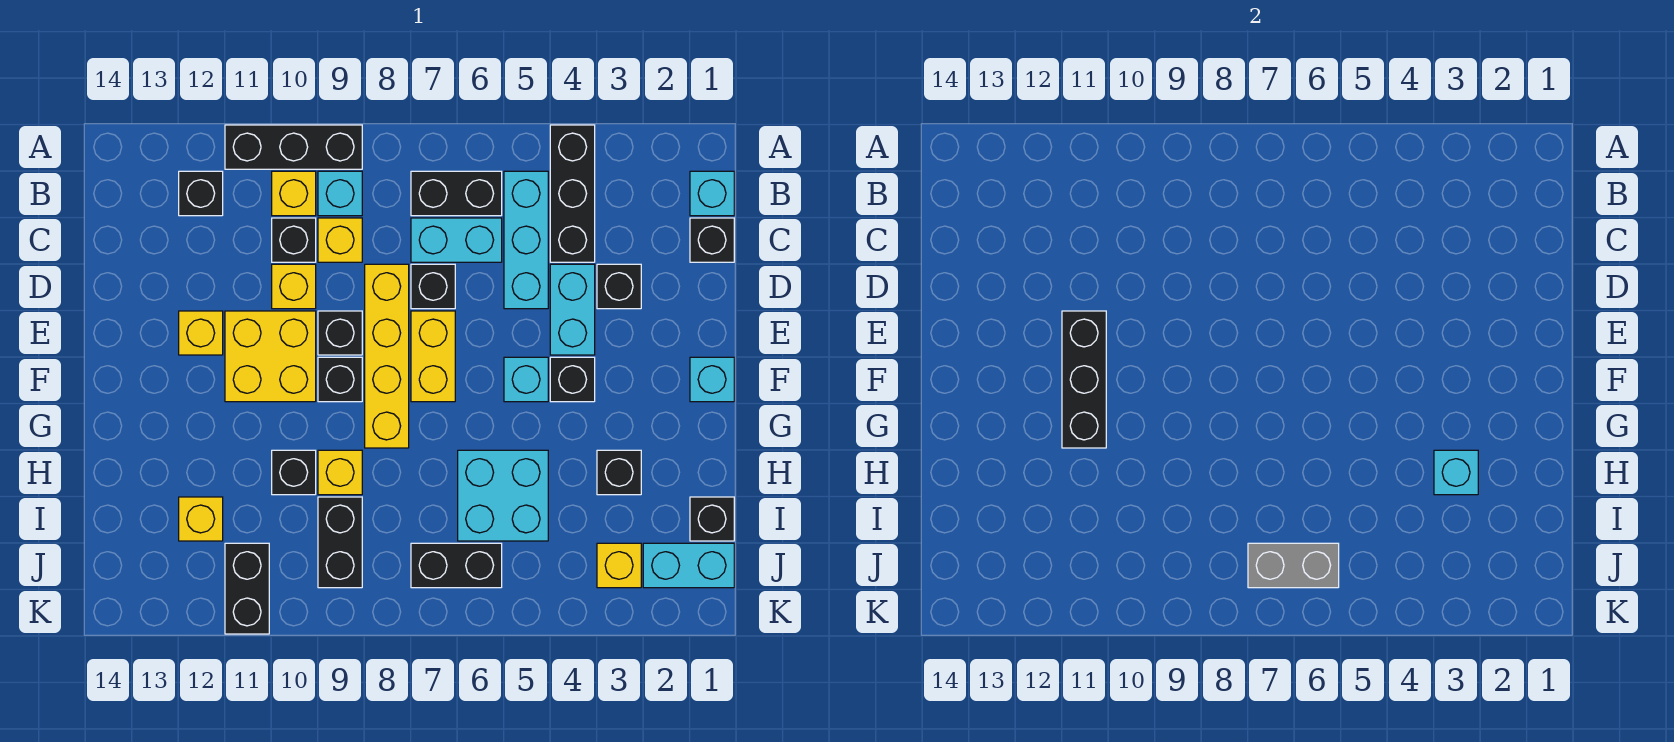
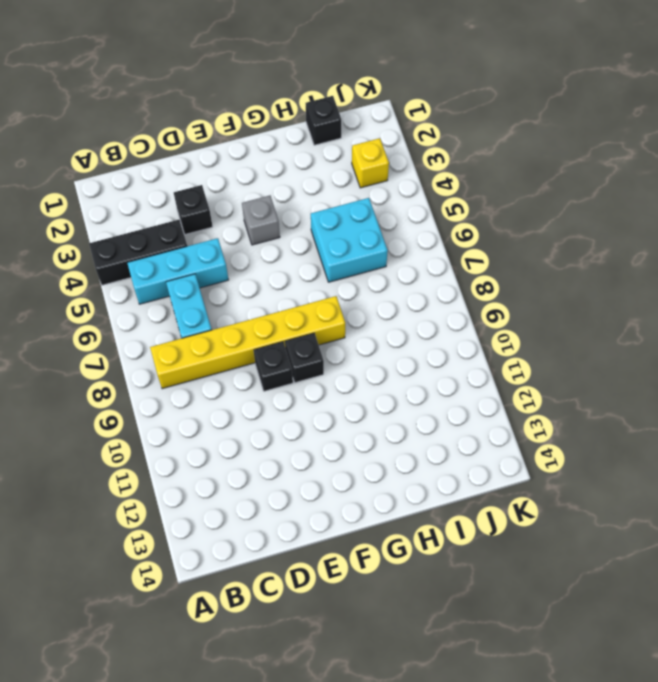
yellow 1x6 brick [150,296,345,389] -> yellow 1x4 brick [365,264,409,448]
grey 1x1 brick [242,196,280,245] -> black 1x1 brick [550,357,595,402]
none -> black 1x3 brick [225,125,362,169]
none -> cyan 1x1 brick [690,171,734,216]
none -> black 1x2 brick [411,171,502,216]
none -> cyan 1x1 brick [318,171,362,216]

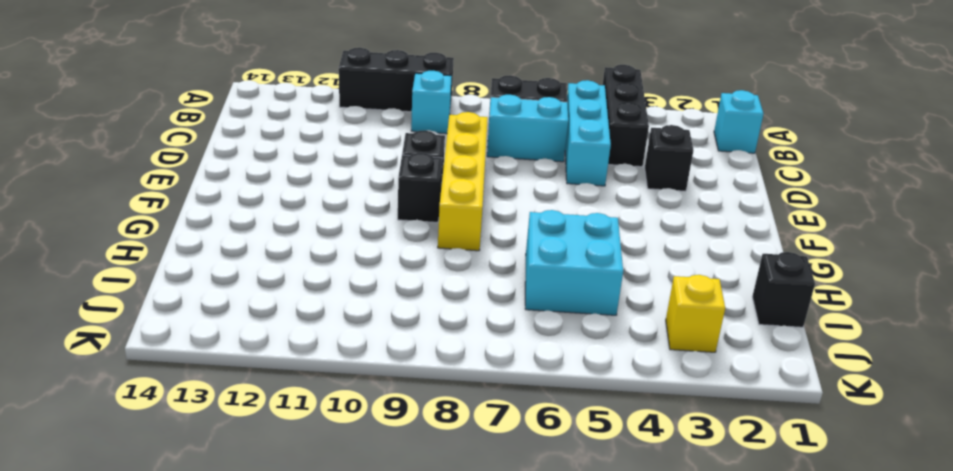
none -> yellow 1x1 brick [272,171,316,216]
none -> black 1x1 brick [179,171,223,216]
none -> black 1x1 brick [690,218,734,262]
none -> yellow 1x1 brick [318,218,362,262]

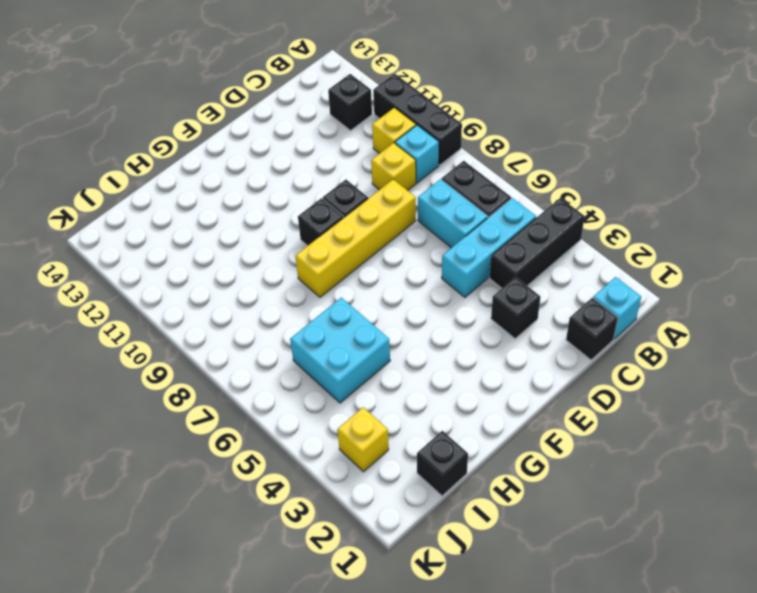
none -> black 1x1 brick [272,218,316,262]
none -> cyan 1x2 brick [550,264,595,355]
none -> black 1x1 brick [411,264,455,309]
none -> yellow 1x1 brick [272,264,316,309]

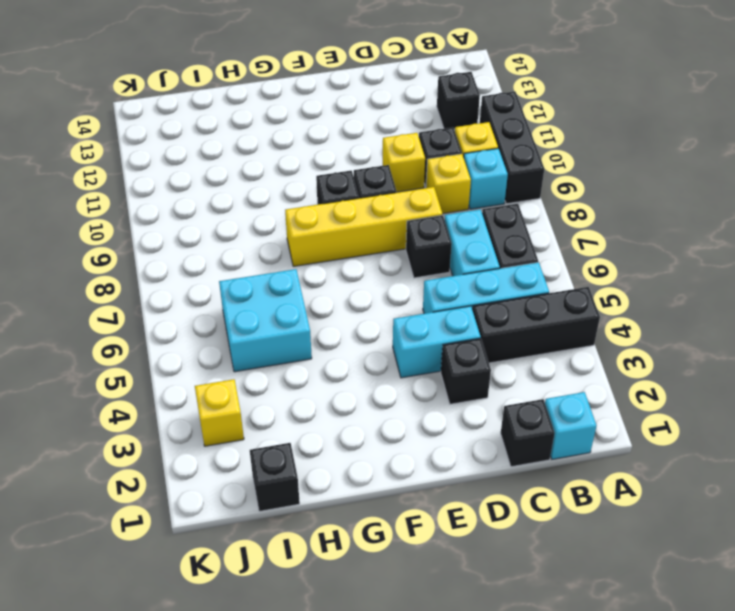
none -> yellow 1x2 brick [411,311,455,402]
none -> yellow 2x2 brick [225,311,316,402]
none -> yellow 1x1 brick [179,311,223,355]
none -> cyan 1x1 brick [690,357,734,402]

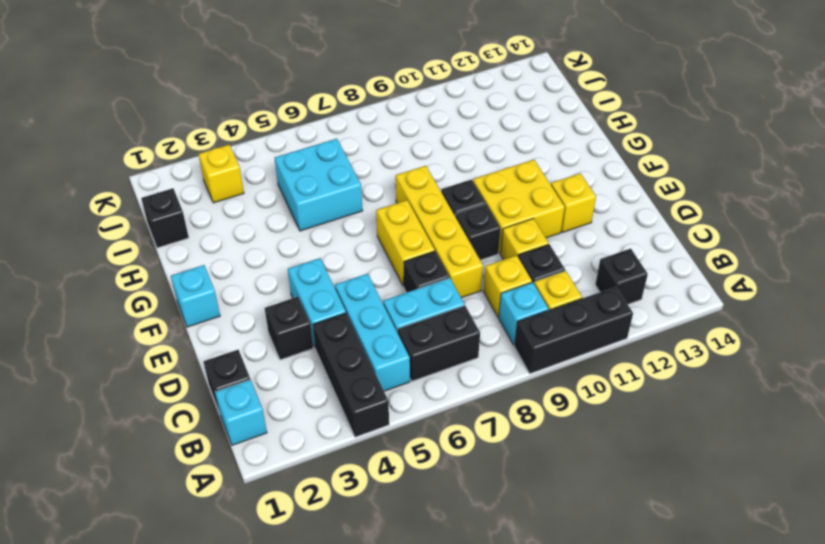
none -> black 1x1 brick [550,357,595,402]
none -> cyan 1x1 brick [504,357,548,402]
none -> black 1x1 brick [597,450,641,495]
none -> yellow 1x1 brick [318,450,362,495]

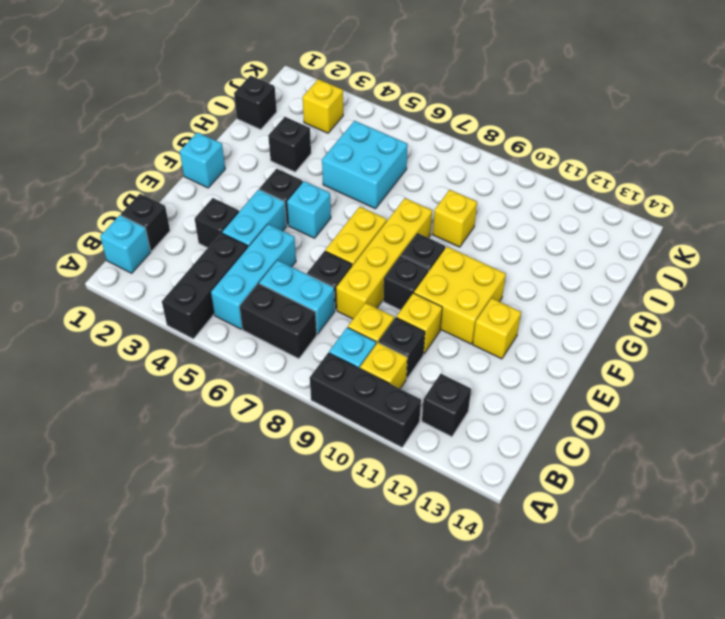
none -> black 1x1 brick [272,450,316,495]
none -> black 1x2 brick [318,497,362,588]
none -> yellow 1x1 brick [179,497,223,541]
none -> cyan 1x2 brick [643,543,734,588]

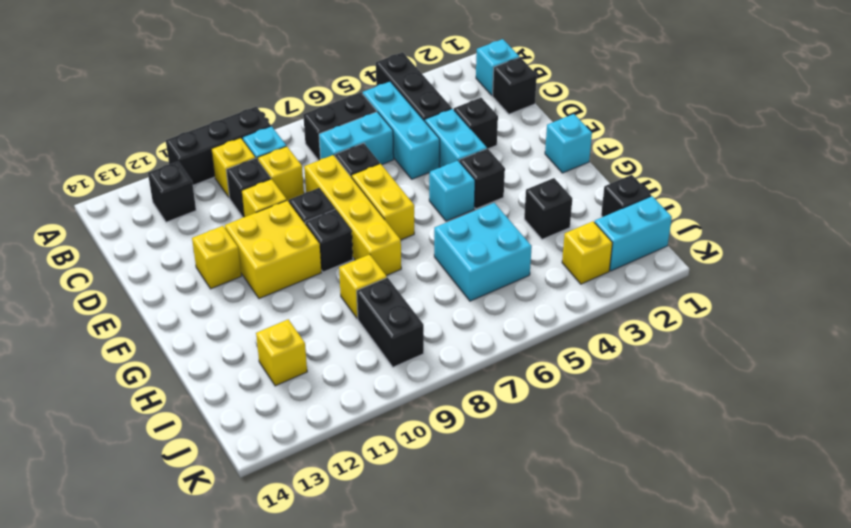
none -> black 1x1 brick [272,450,316,495]
none -> black 1x2 brick [411,543,502,588]
none -> black 1x2 brick [225,543,269,634]
none -> black 1x3 brick [1062,311,1106,448]

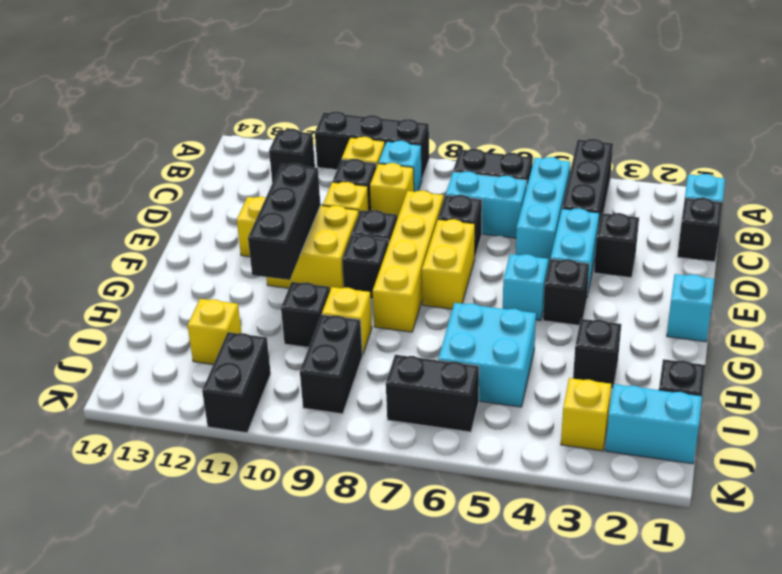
none -> cyan 1x1 brick [1434,450,1478,495]
none -> grey 1x2 brick [1248,543,1339,588]

